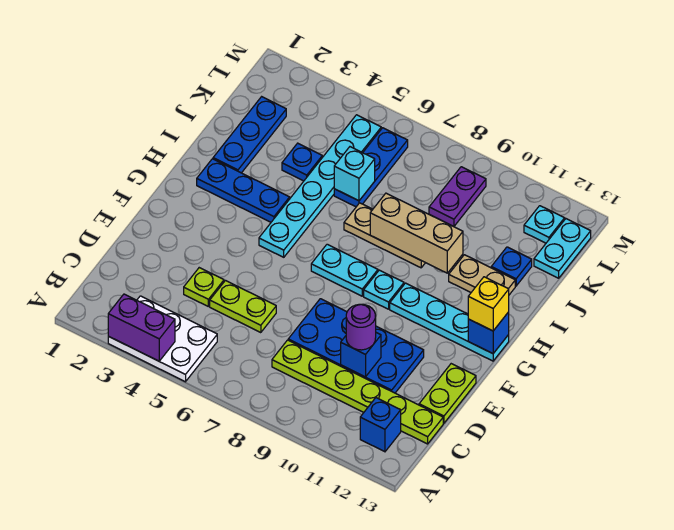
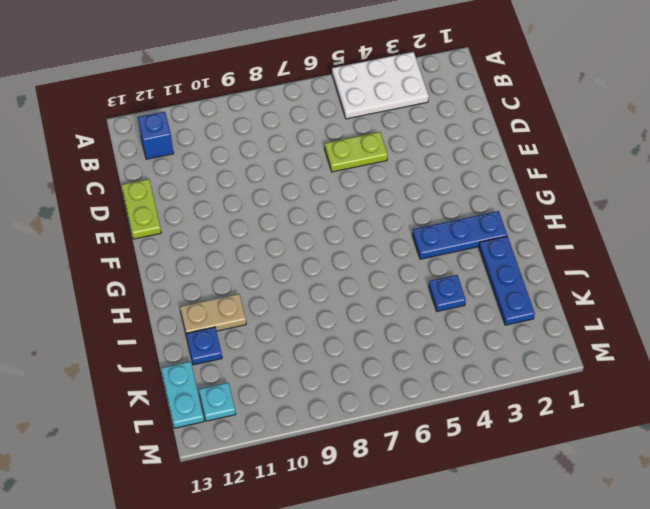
none -> lime 1x6 plate [272,340,443,444]
none -> lime 1x1 plate [184,268,224,306]
none -> blue 2x4 plate [288,299,424,393]

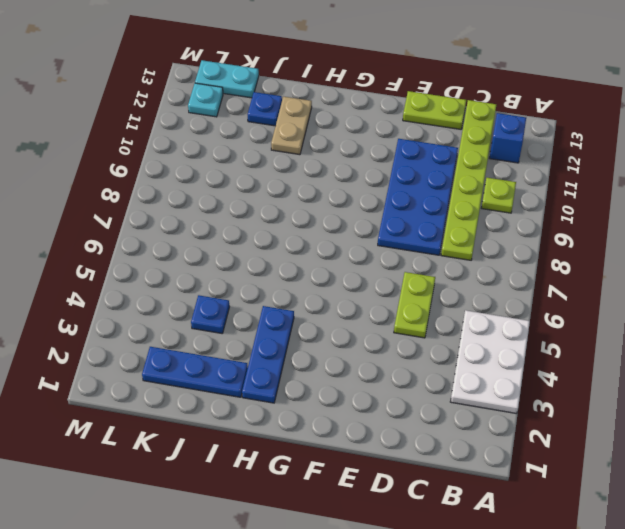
lime 1x1 plate [482,178,516,213] -> lime 1x1 plate moved to [184,268,224,306]
none -> cyan 1x6 plate [259,115,381,257]
none -> cyan 1x2 plate [311,244,378,296]
none -> cyan 1x1 plate [364,270,404,309]

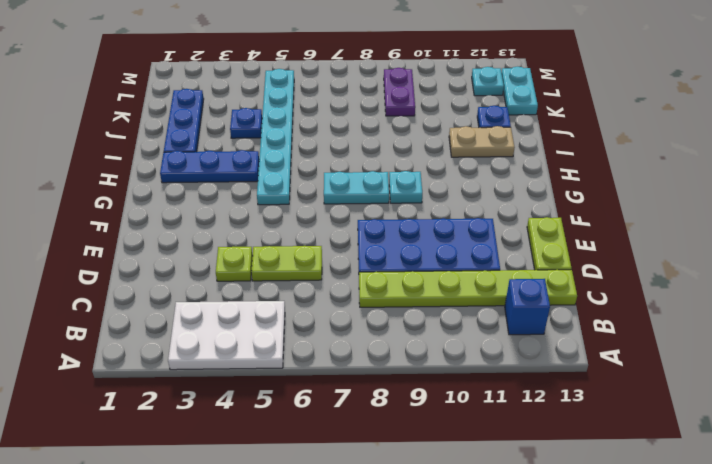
none -> cyan 1x4 plate [390,283,509,361]
none -> tan 1x3 plate [344,203,425,268]
none -> blue 1x3 plate [334,128,408,207]

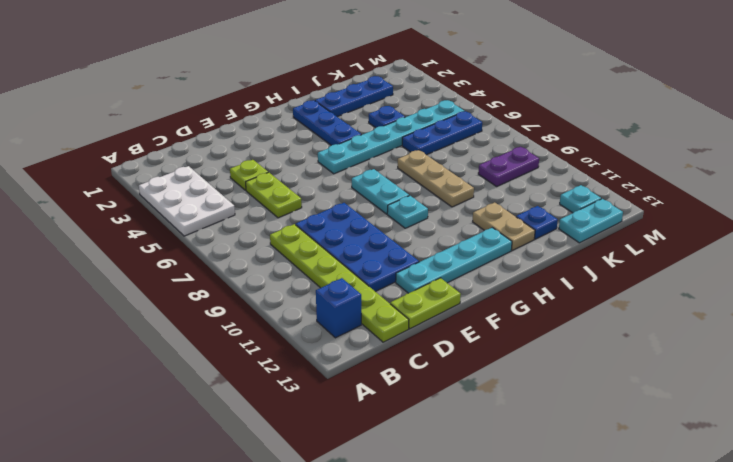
cyan 1x4 plate [396,228,512,293] -> cyan 1x4 plate turned to [390,283,509,361]
none -> purple 1x2 brick [108,294,175,361]
none -> blue 1x1 brick [341,333,381,377]
none -> blue 1x1 brick [468,312,509,354]

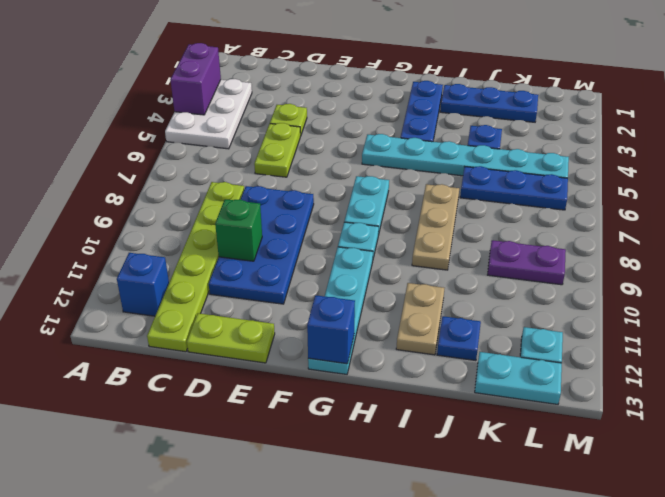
green 1x1 brick [215,199,262,261] -> blue 1x1 brick [341,333,381,377]
none -> tan 1x3 brick [370,193,463,273]
none -> cyan 1x1 brick [334,147,375,201]
none -> purple 1x1 round brick [346,304,376,350]

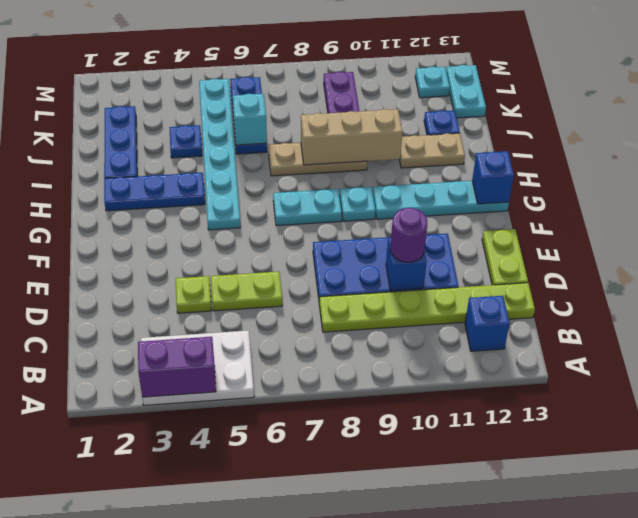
none -> yellow 1x1 brick [468,277,509,331]

